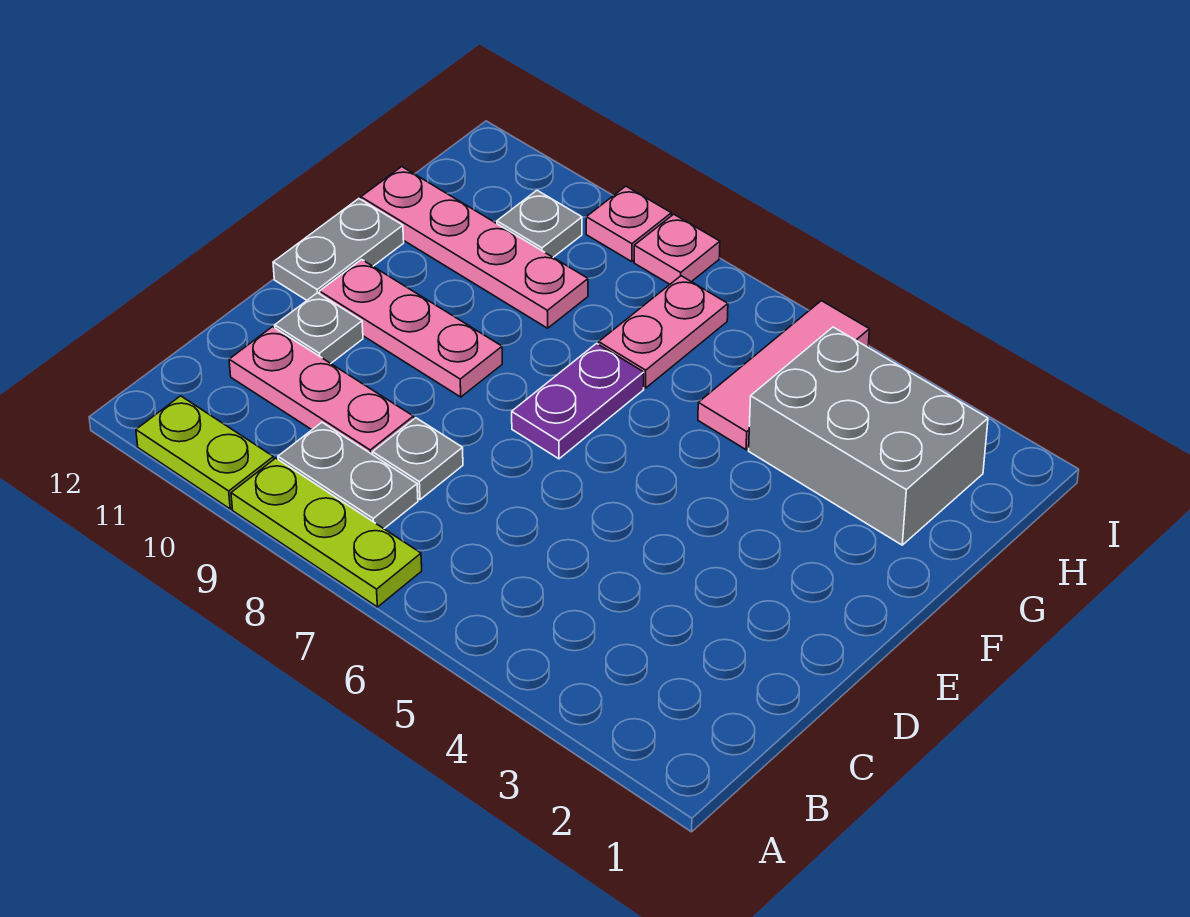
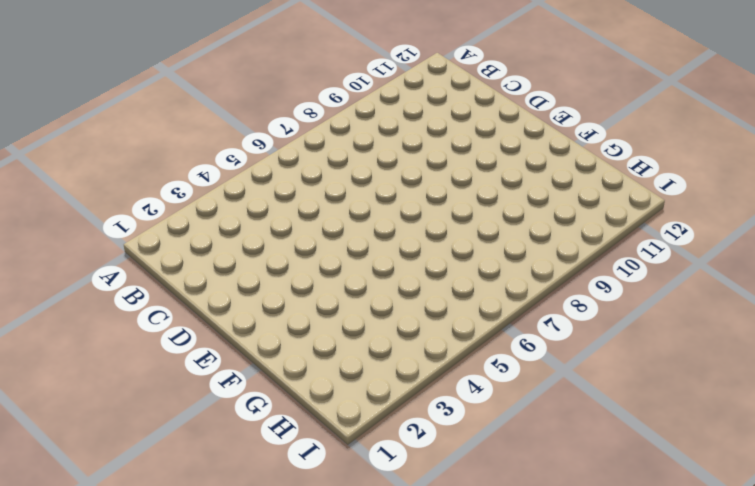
none -> lime 1x3 plate [231,458,422,607]
none -> lime 1x2 plate [136,396,274,509]
none -> grey 1x2 plate [278,422,418,529]

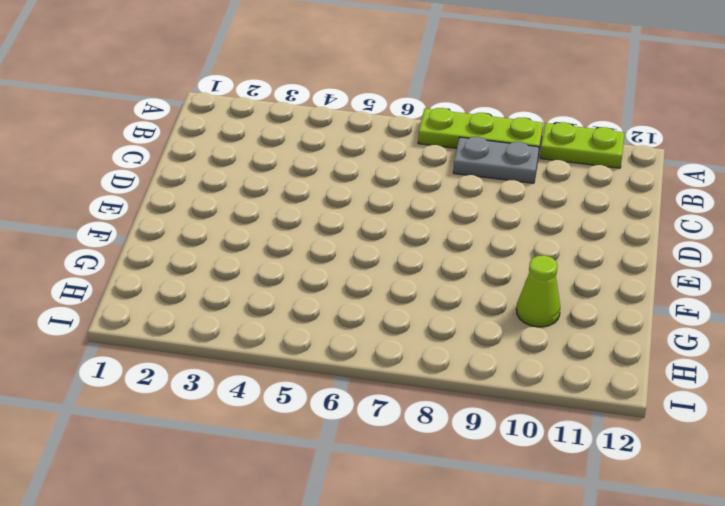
lime 1x1 cone [516,255,560,327] -> pink 1x4 plate [361,167,588,328]
none -> grey 1x1 plate [373,418,463,500]
none -> pink 1x3 plate [229,327,414,455]
none -> grey 1x1 plate [275,293,363,363]

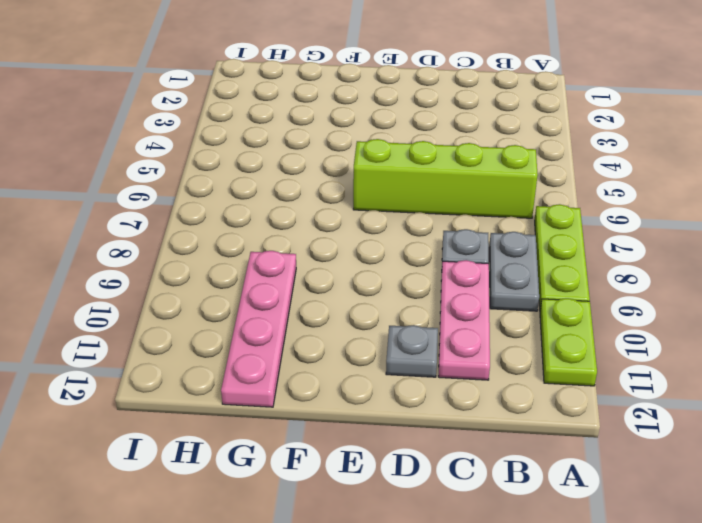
lime 1x4 brick [353,139,538,218] -> none
none -> purple 1x2 plate [512,343,644,459]
none -> pink 1x3 plate [320,260,502,397]
none -> grey 1x2 plate [273,199,404,300]

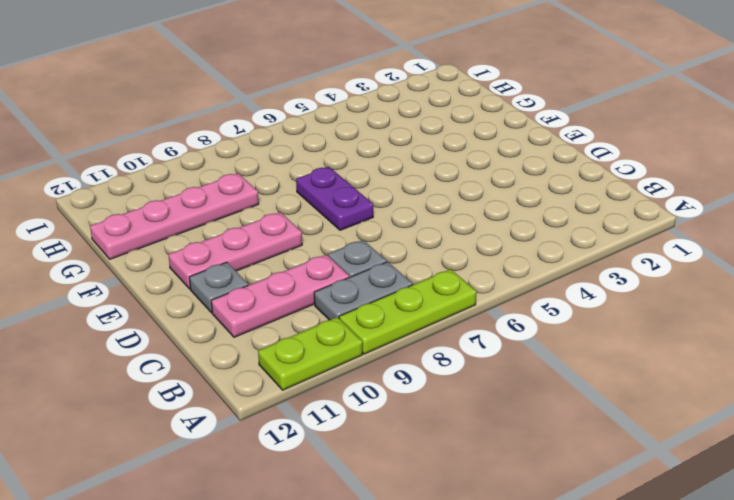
none -> grey 1x2 plate [273,199,404,300]
none -> grey 2x3 brick [749,327,988,545]
none -> pink 1x3 tile [698,301,869,450]

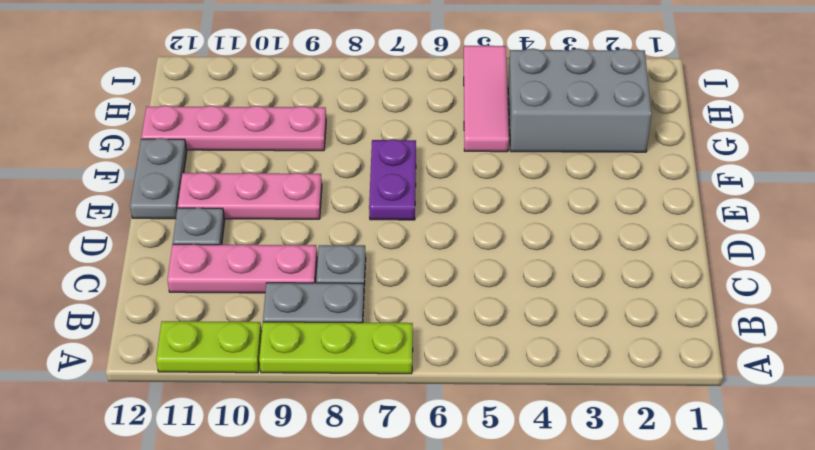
none -> pink 1x2 plate [599,276,728,388]
none -> grey 1x1 plate [497,190,582,257]
none -> pink 1x1 plate [634,214,720,284]

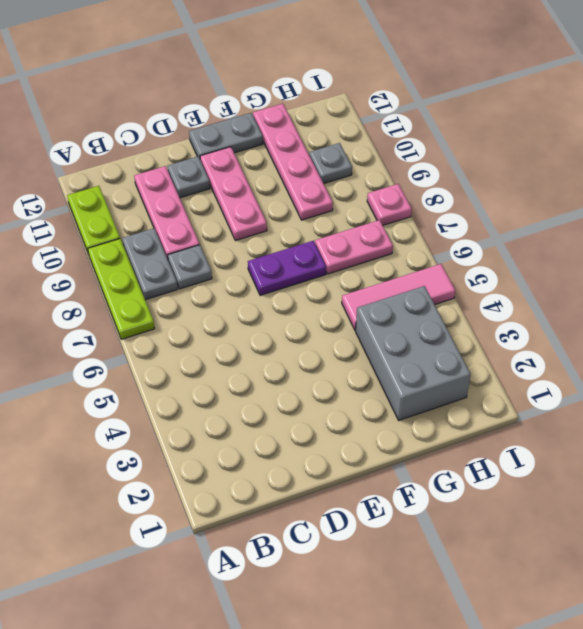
none -> pink 1x1 plate [586,186,671,262]

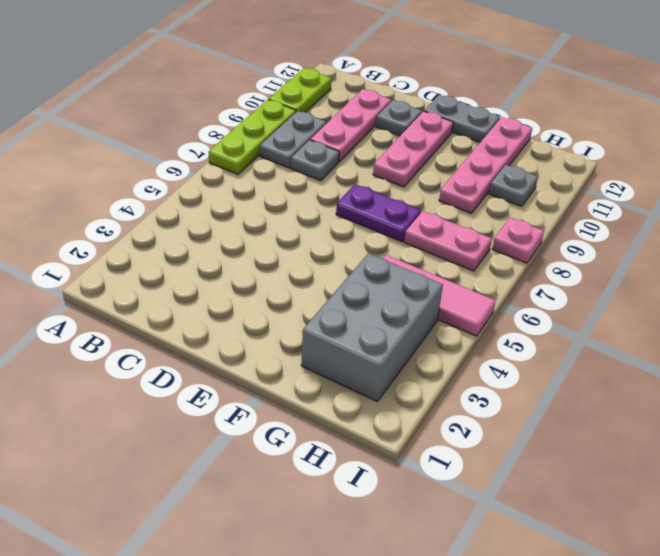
none -> pink 1x1 plate [586,186,671,262]

